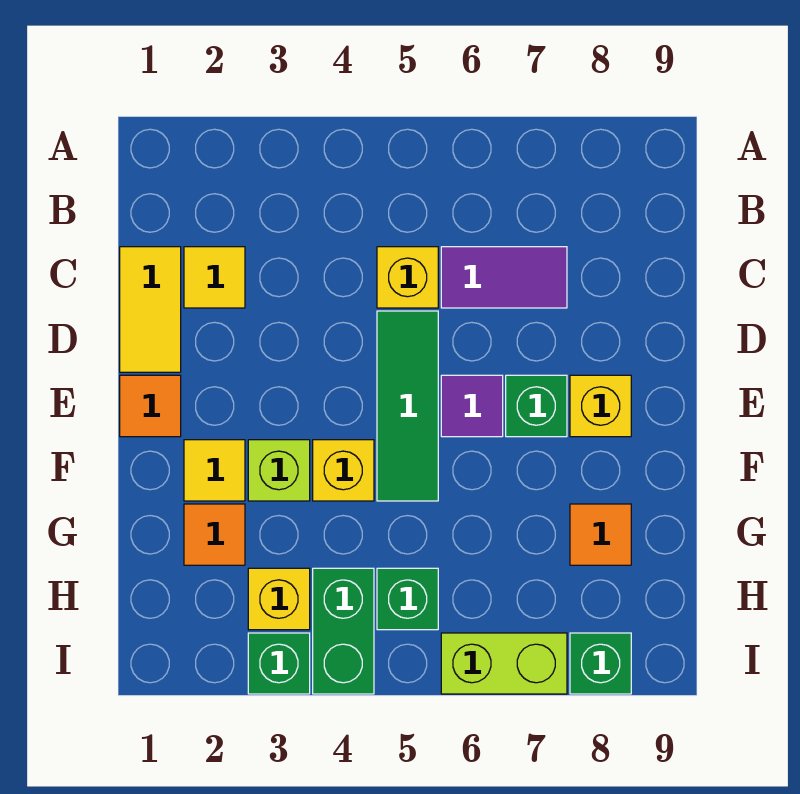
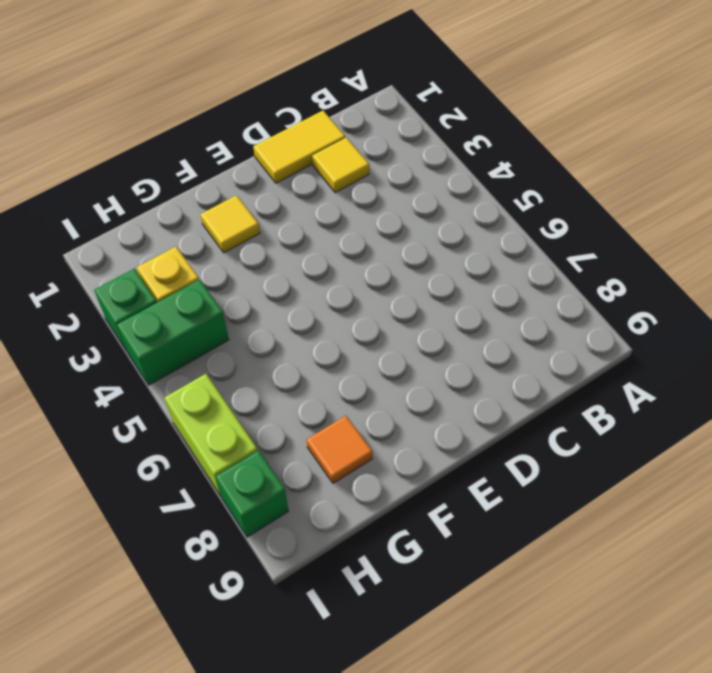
none -> yellow 1x1 brick [377,247,438,308]
none -> purple 1x2 tile [441,247,567,308]
none -> green 1x3 tile [377,311,438,501]

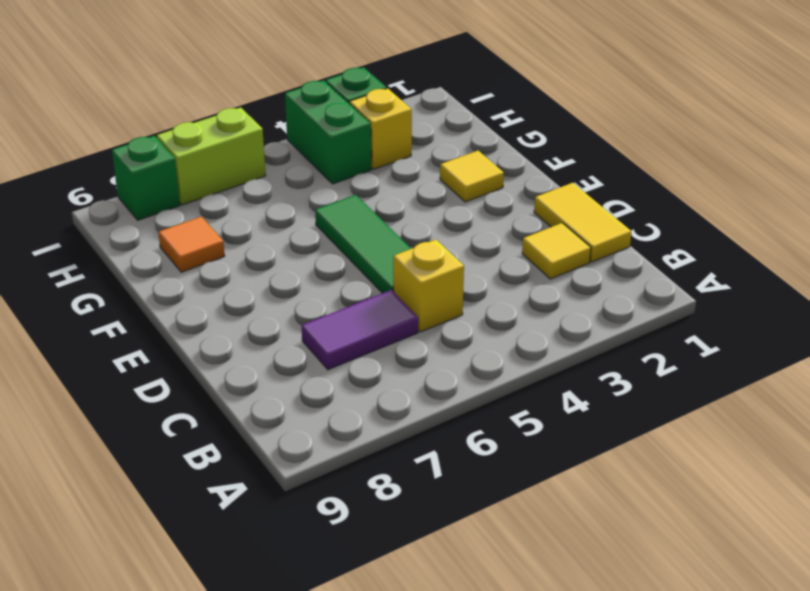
none -> orange 1x1 tile [120,375,181,437]
none -> purple 1x1 tile [441,375,503,437]
none -> green 1x1 brick [506,375,567,437]

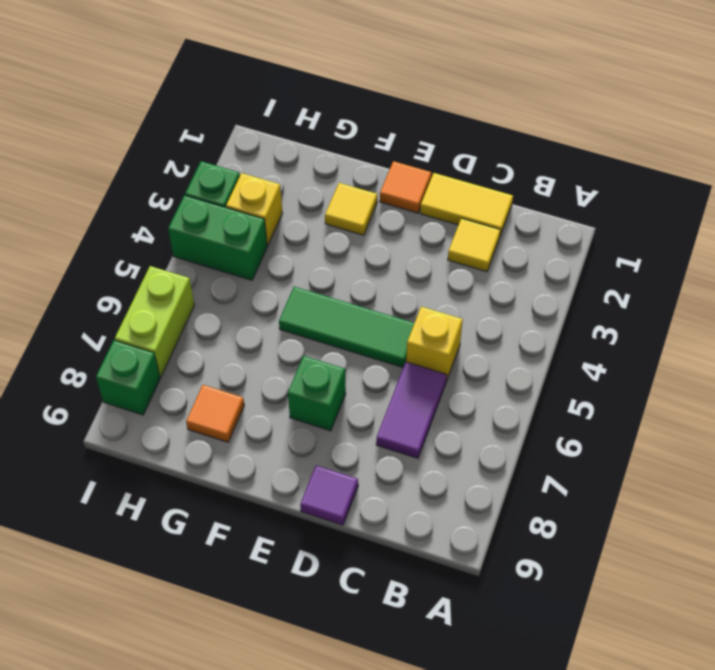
purple 1x1 tile [300,466,358,525] -> purple 1x1 tile moved to [441,375,503,437]
none -> yellow 1x1 brick [570,375,631,437]
none -> lime 1x1 brick [248,440,310,501]
none -> yellow 1x1 brick [313,440,374,501]

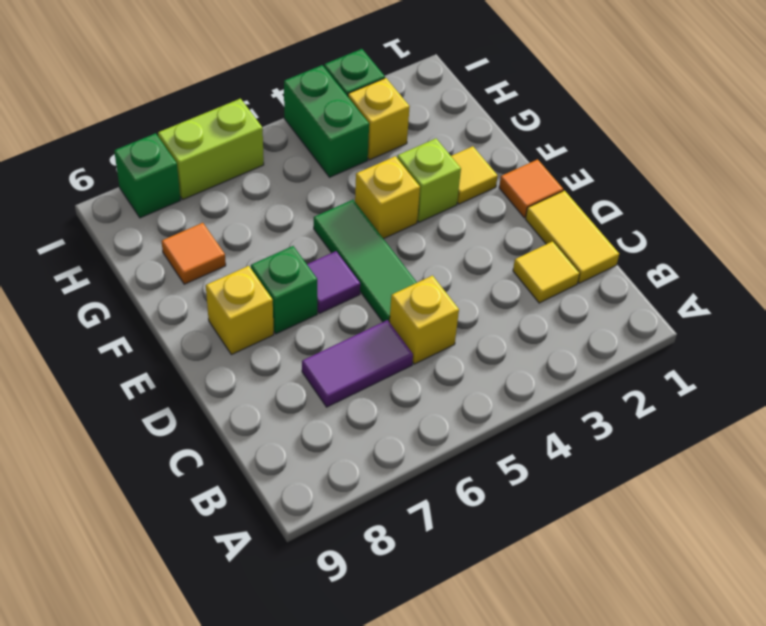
none -> orange 1x1 tile [184,504,245,565]
none -> green 1x1 brick [377,568,438,630]

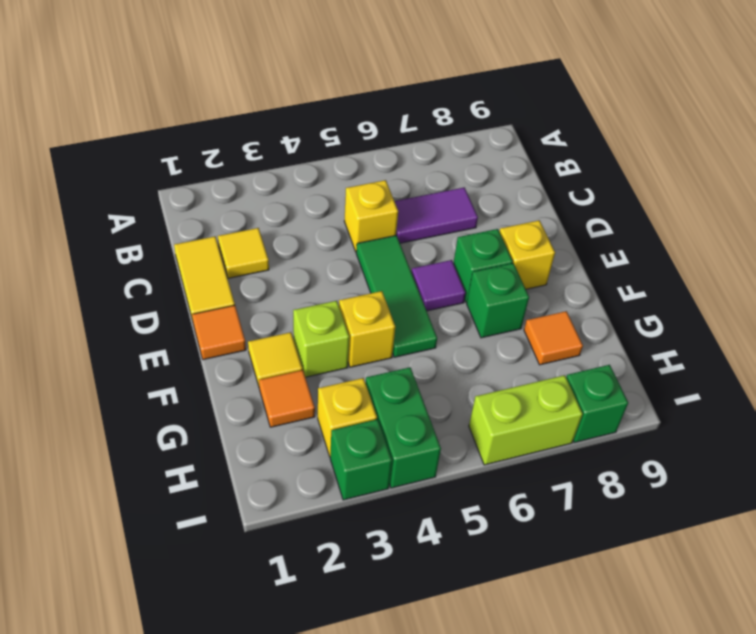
green 1x1 brick [467,263,529,338] -> green 1x1 brick moved to [377,568,438,630]

